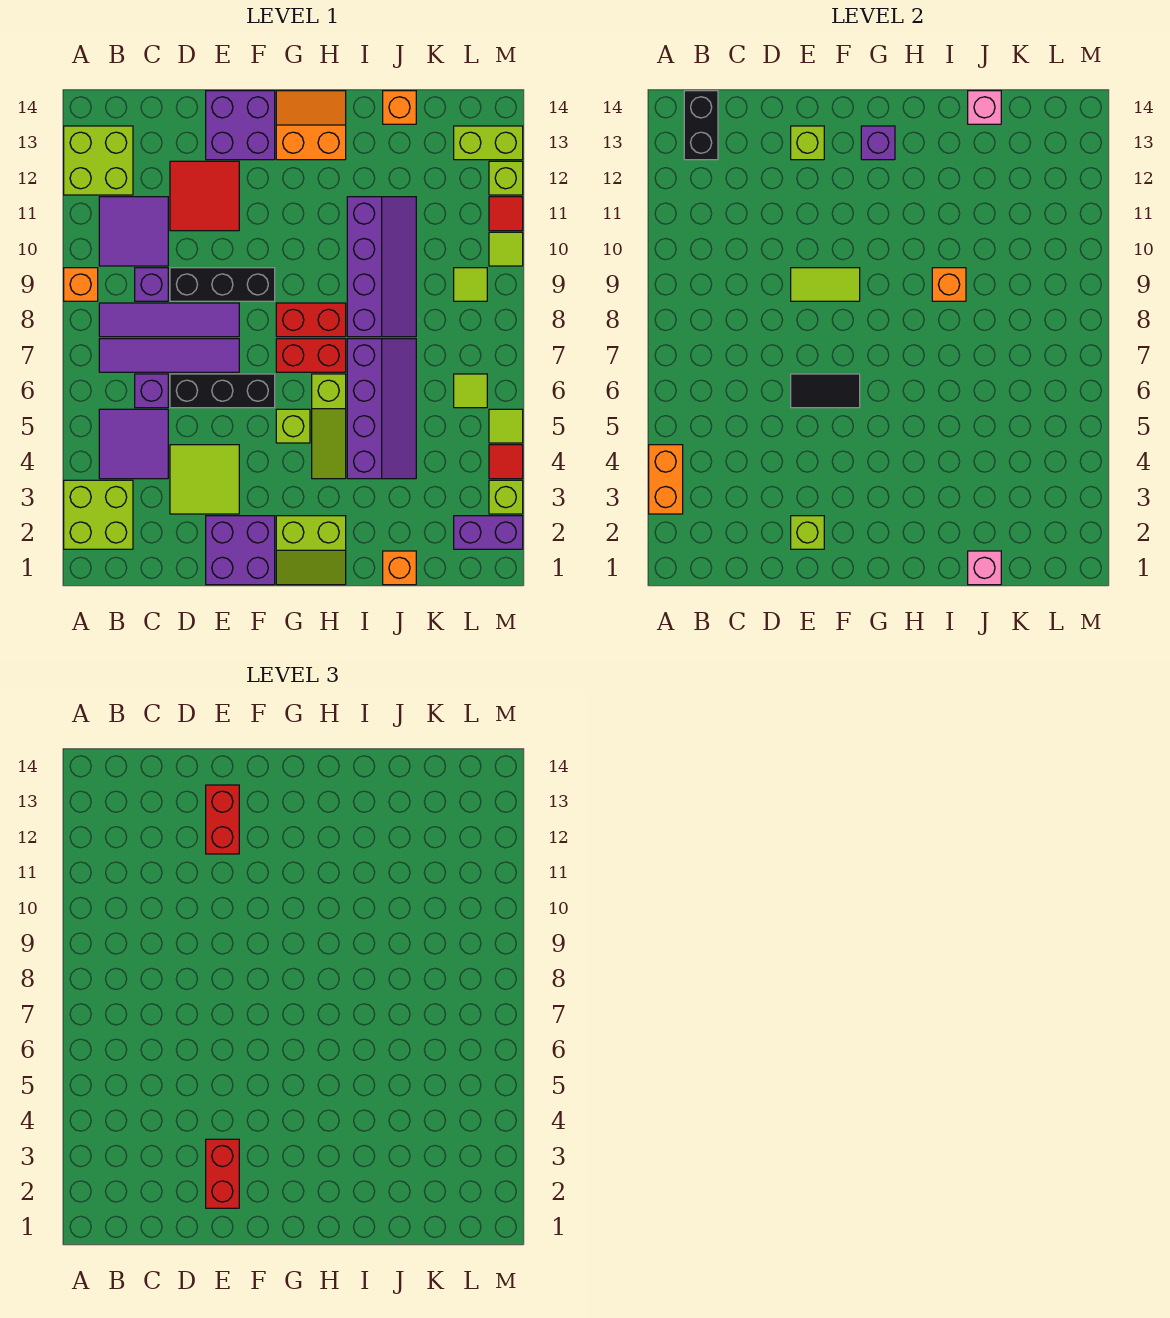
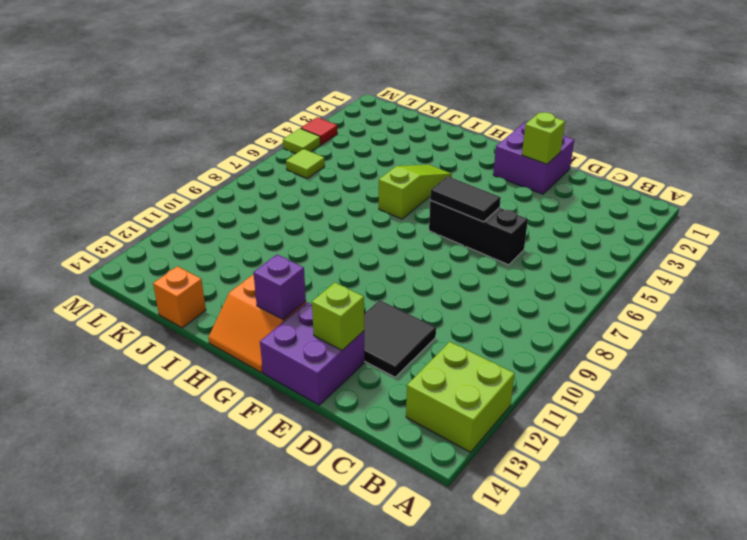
black 2x2 tile [364,300,436,377] -> red 2x2 tile [170,161,239,231]
none -> lime 2x2 brick [64,480,133,549]
none -> orange 1x1 brick [64,268,98,301]
none -> purple 2x2 tile [99,409,168,479]
none -> purple 1x4 tile [99,339,239,372]

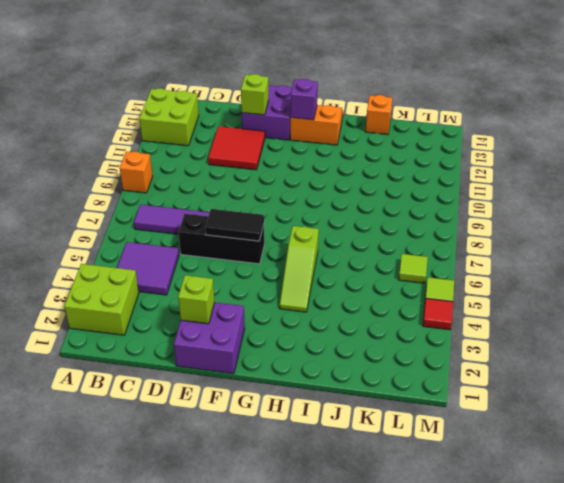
none -> purple 1x4 tile [99,303,239,337]
none -> purple 2x2 tile [99,197,168,266]
none -> purple 1x1 brick [135,374,168,408]
none -> purple 1x1 brick [135,268,168,301]

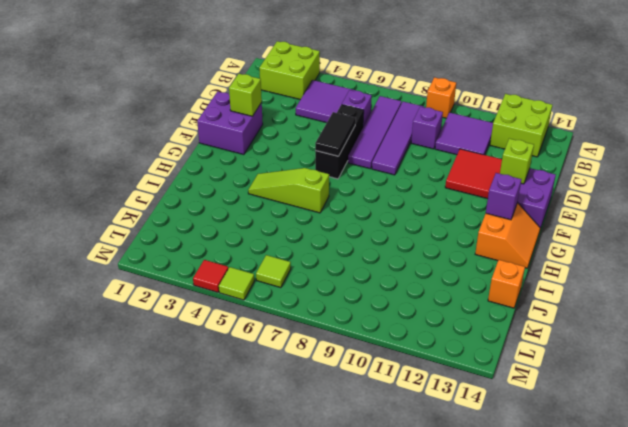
none -> lime 2x2 tile [170,445,239,514]
none -> black 1x3 brick [170,268,275,301]
none -> lime 2x2 slope [276,516,346,585]
none -> lime 1x1 brick [276,409,310,443]

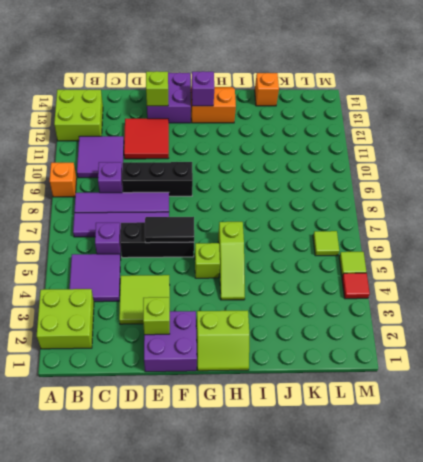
none -> red 1x2 brick [276,339,346,372]
none -> red 1x2 brick [276,303,346,337]
none -> purple 2x4 slope [347,339,416,479]
none -> purple 2x4 slope [347,197,416,337]

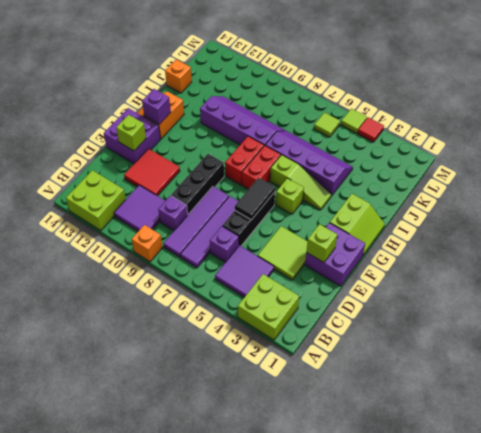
none -> orange 1x1 brick [383,551,416,585]
none -> purple 1x2 brick [454,516,523,549]
none -> lime 1x1 tile [454,268,487,301]
none -> lime 1x2 brick [454,126,523,160]

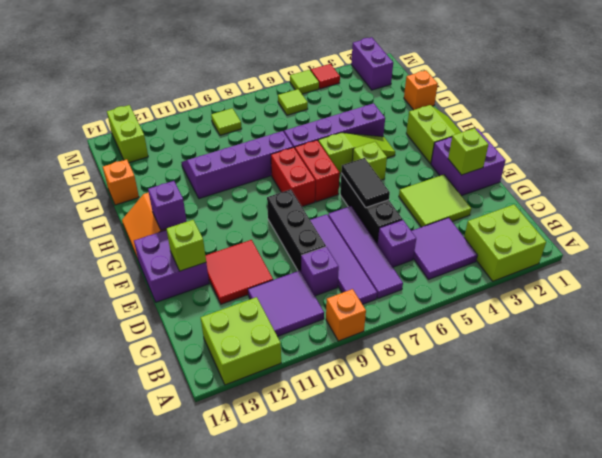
none -> lime 1x1 brick [489,480,523,514]
none -> lime 1x1 tile [489,232,523,266]
none -> red 1x1 tile [489,197,523,231]
none -> lime 1x1 brick [489,161,523,195]

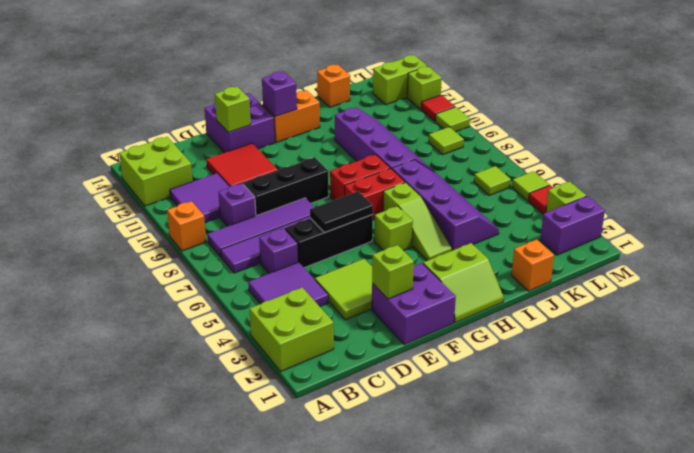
none -> orange 1x2 brick [649,445,683,514]
none -> black 1x2 brick [684,91,718,160]
none -> lime 1x2 tile [791,268,860,301]
none -> orange 1x1 brick [932,268,966,301]

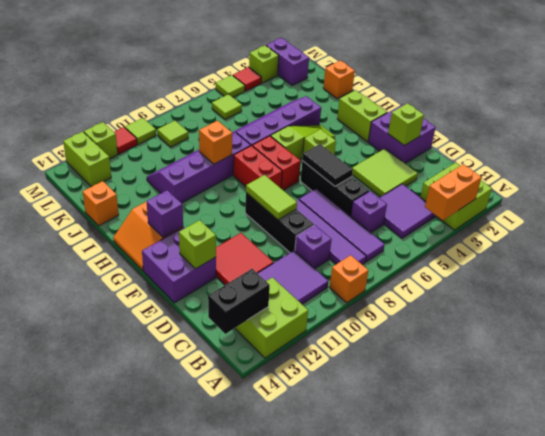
none -> pink 1x1 brick [968,551,1001,585]
none -> pink 1x1 brick [968,91,1001,124]
none -> red 1x2 brick [206,1139,239,1208]
none -> red 1x2 brick [206,785,239,854]

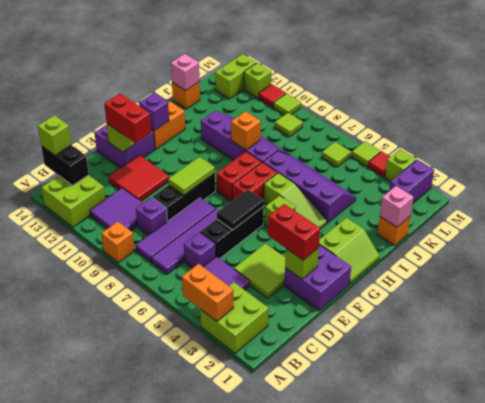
lime 1x1 brick [38,115,71,155] -> none

